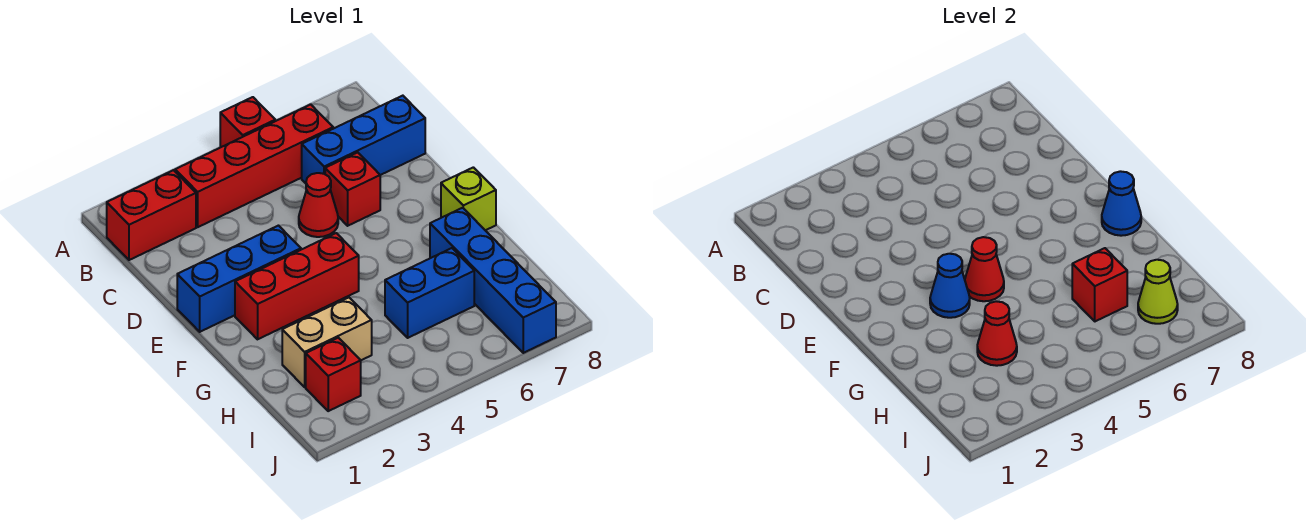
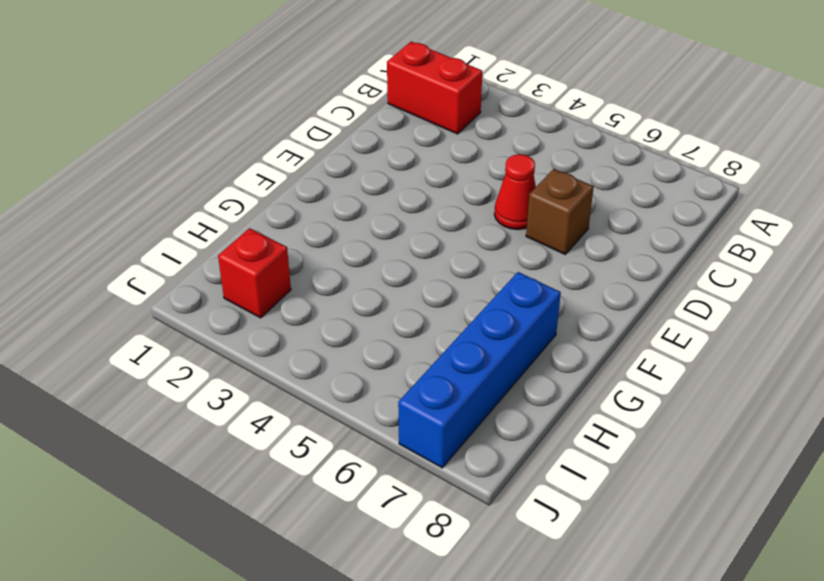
brown 1x1 brick [526,169,594,254] -> red 1x1 brick [325,152,380,226]
none -> red 1x1 brick [220,97,275,147]
none -> red 1x4 brick [175,104,333,227]
none -> blue 1x3 brick [302,96,425,183]

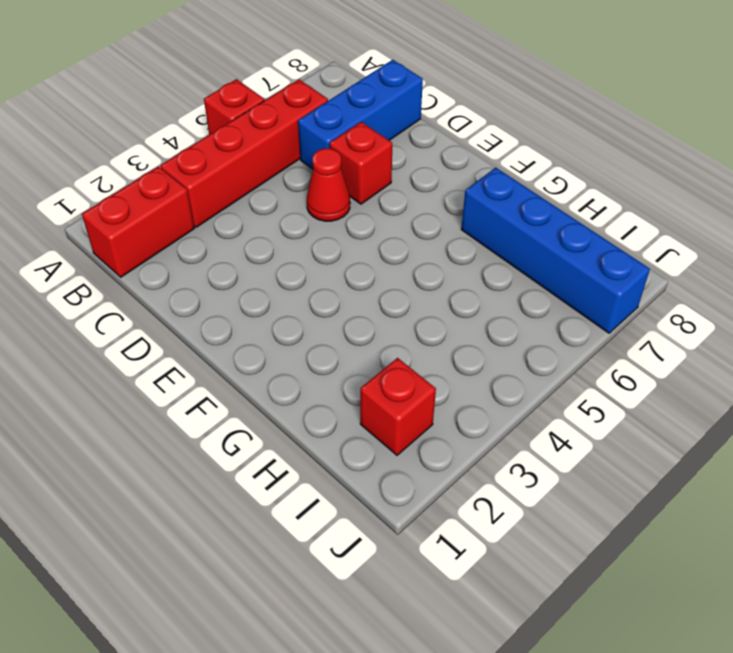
none -> blue 1x3 brick [177,226,301,332]
none -> red 1x3 brick [235,233,359,339]
none -> lime 1x1 brick [441,167,496,230]

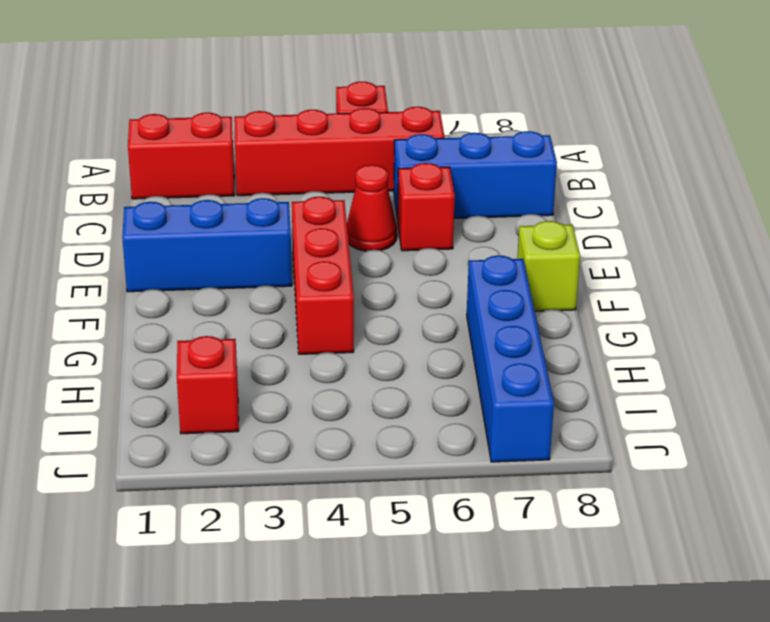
red 1x3 brick [292,197,354,354] -> red 1x3 brick turned to [235,233,359,339]
none -> tan 1x2 brick [282,298,372,387]
none -> blue 1x2 brick [385,248,474,338]
none -> blue 1x1 cone [930,254,970,318]

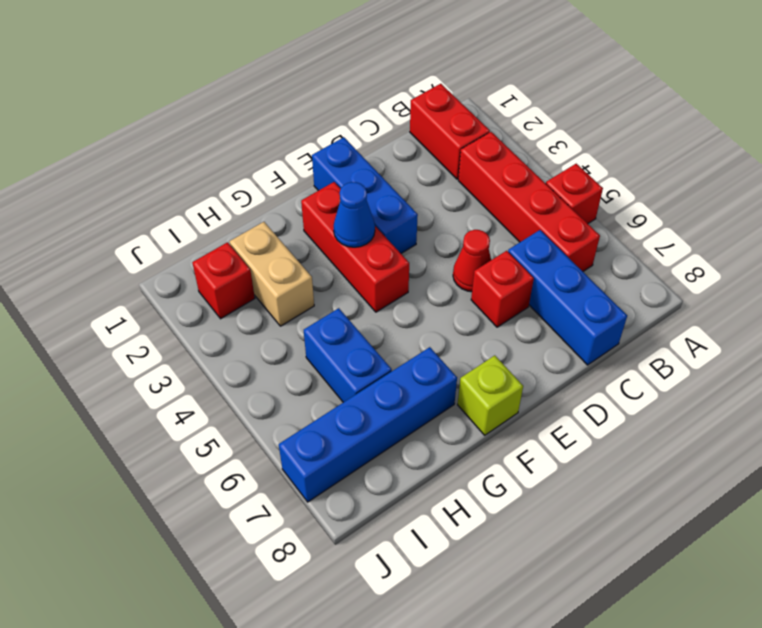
none -> red 1x1 cone [965,237,1004,301]
none -> blue 1x1 cone [1102,171,1141,236]
none -> red 1x1 cone [977,301,1017,366]

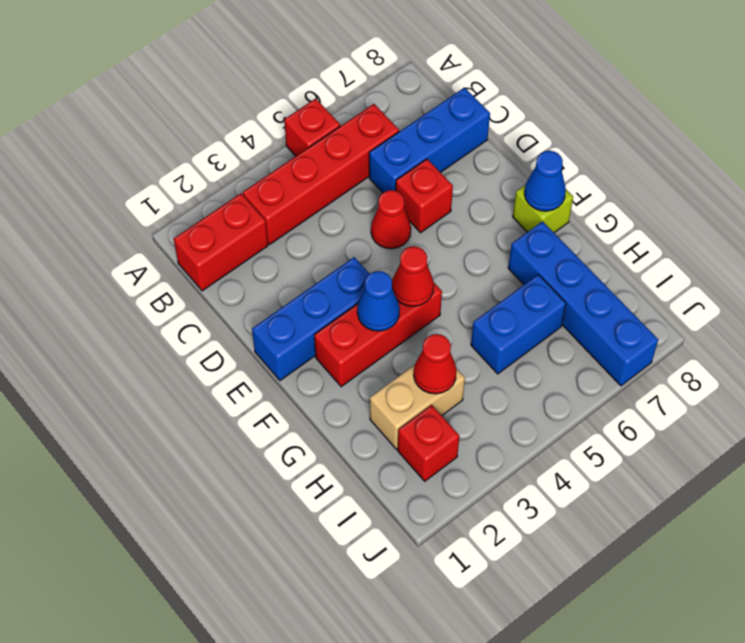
none -> red 1x1 brick [1072,248,1127,321]
none -> lime 1x1 cone [1138,260,1178,324]

